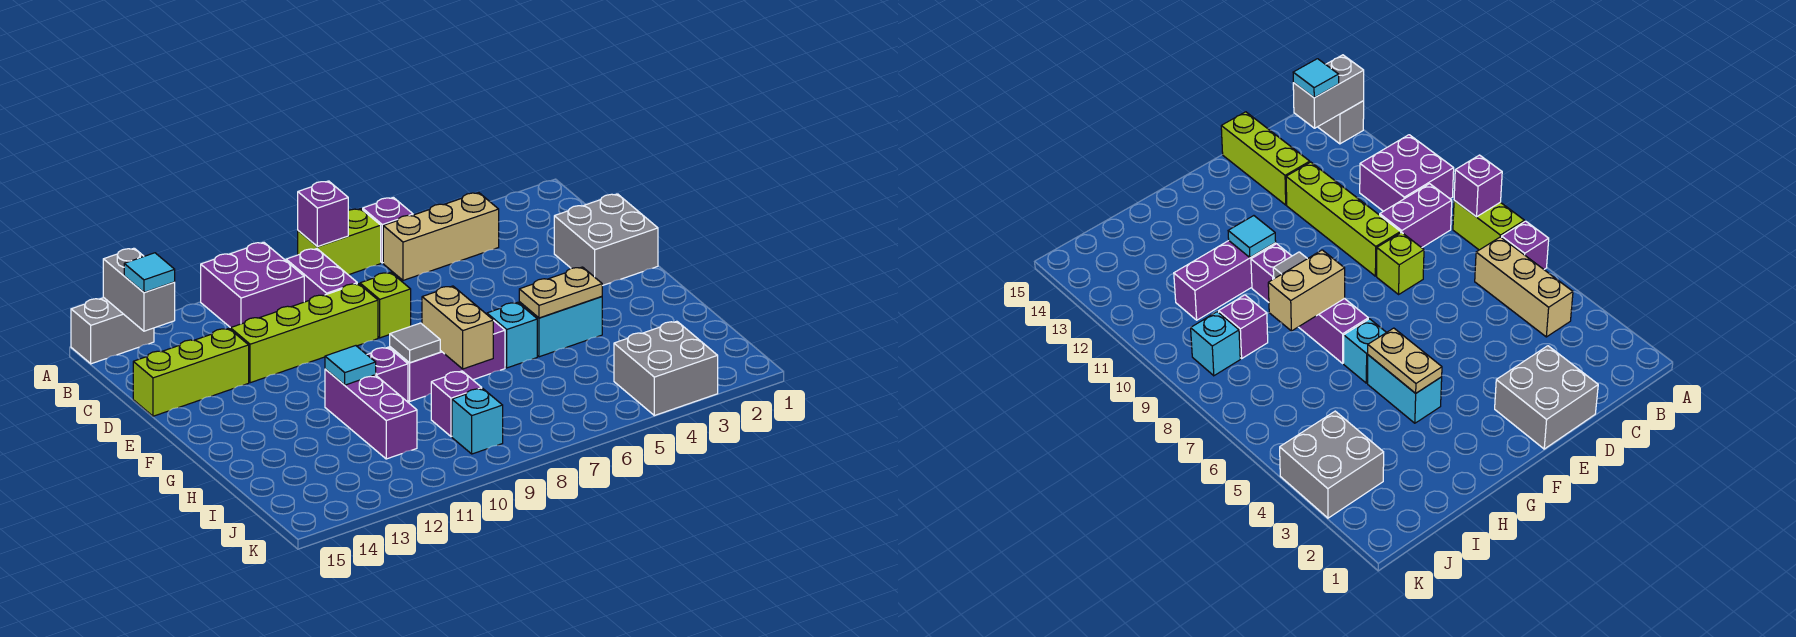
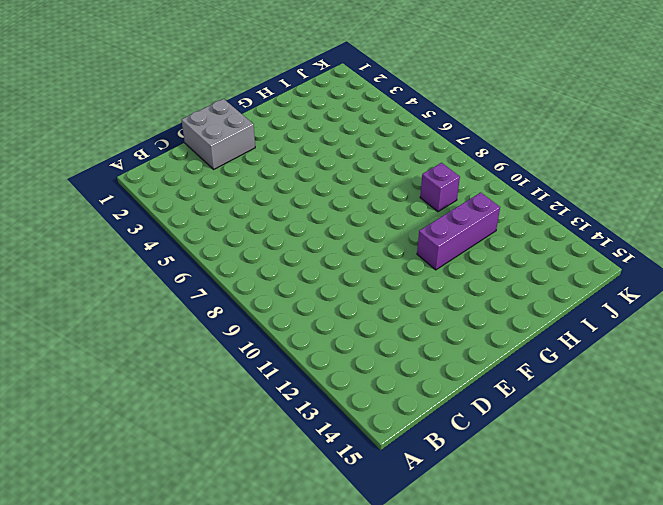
none -> purple 1x1 brick [363,197,413,263]
none -> lime 1x2 brick [298,209,381,275]
none -> purple 2x2 brick [201,242,304,328]

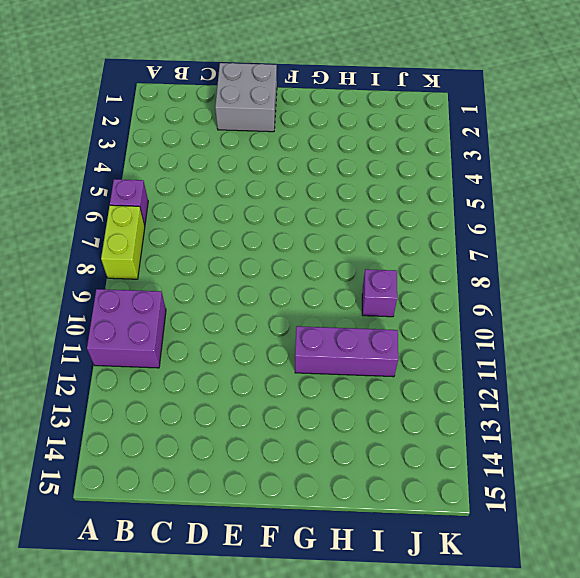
none -> grey 1x2 brick [71,298,154,364]
none -> tan 1x3 brick [383,193,499,280]
none -> purple 1x2 brick [286,249,357,302]

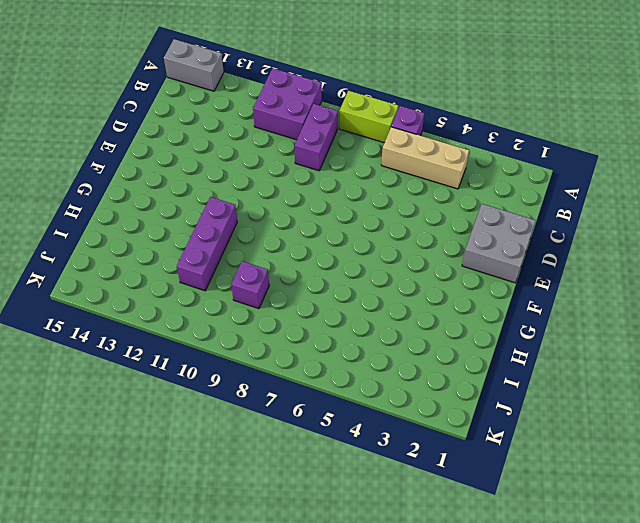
none -> lime 1x1 brick [360,272,411,338]
none -> lime 1x4 brick [230,284,378,383]
none -> lime 1x3 brick [133,328,249,416]

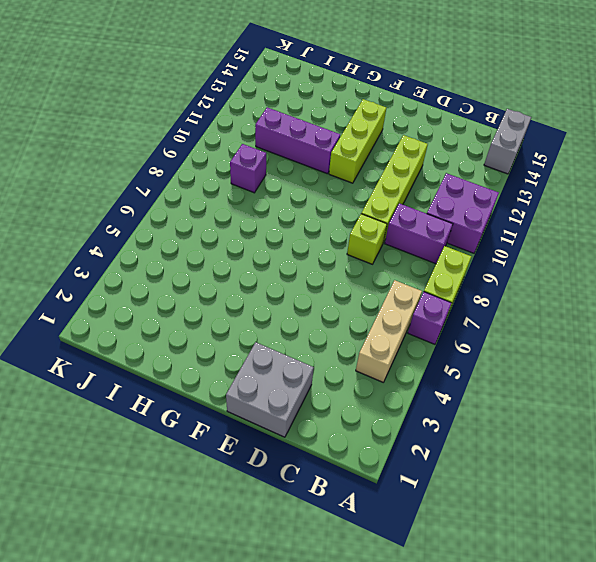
lime 1x3 brick [329,99,386,183] -> lime 1x3 brick moved to [133,328,249,416]
none -> cyan 1x2 brick [519,296,602,357]
none -> cyan 1x1 brick [487,302,537,368]
none -> purple 1x3 brick [390,320,505,401]

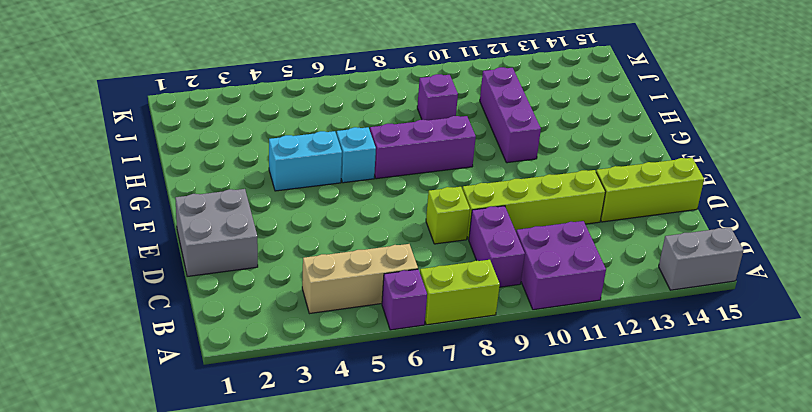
none -> purple 1x1 brick [367,347,408,402]
none -> grey 2x2 brick [614,321,718,416]
none -> cyan 1x1 brick [452,389,503,454]

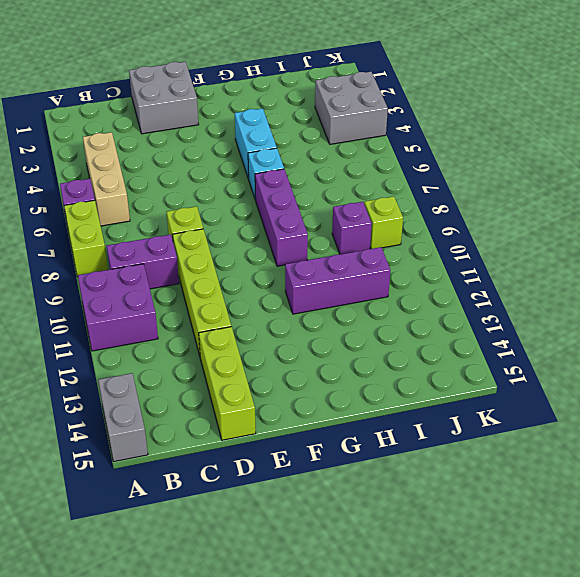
lime 1x1 brick [364,196,403,249] -> cyan 1x1 brick [452,389,503,454]
none -> purple 1x1 brick [367,347,408,402]
none -> purple 1x1 brick [298,181,348,247]
none -> grey 1x2 brick [103,248,175,331]

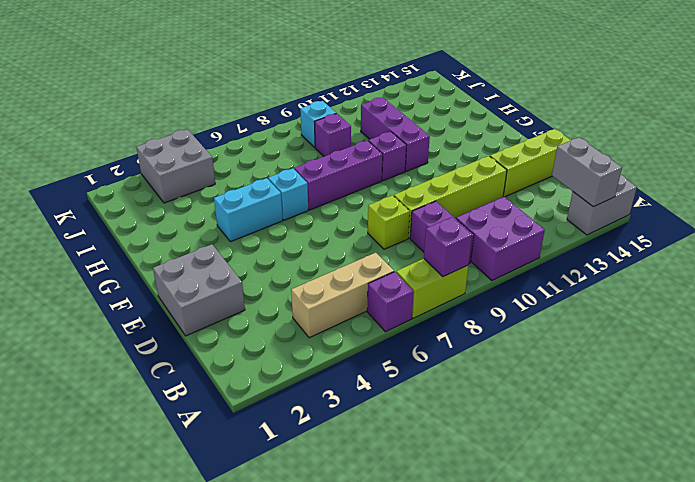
none -> tan 1x2 plate [519,267,602,318]
none -> tan 1x2 brick [422,286,493,369]
none -> grey 1x1 tile [390,323,440,363]

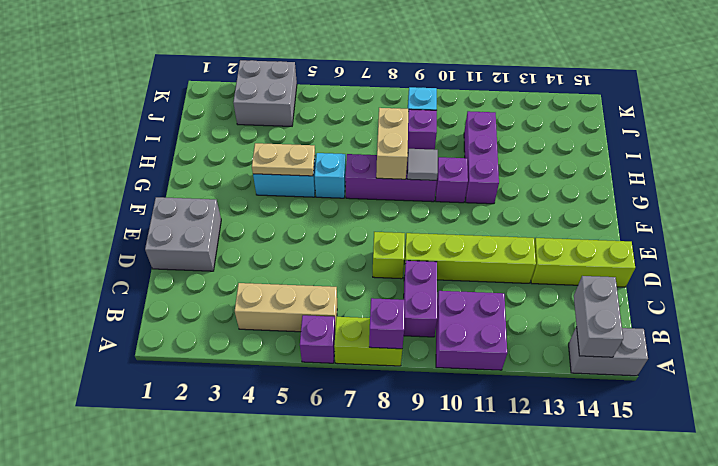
none -> cyan 1x1 tile [325,346,376,385]
none -> cyan 1x1 tile [124,253,175,292]

